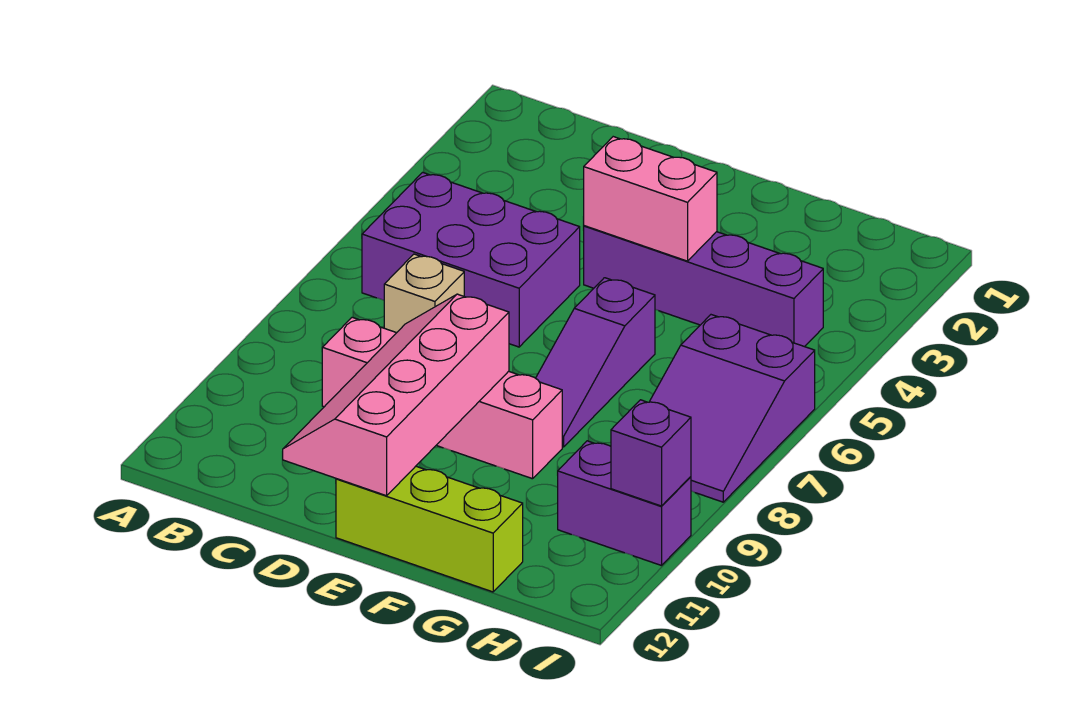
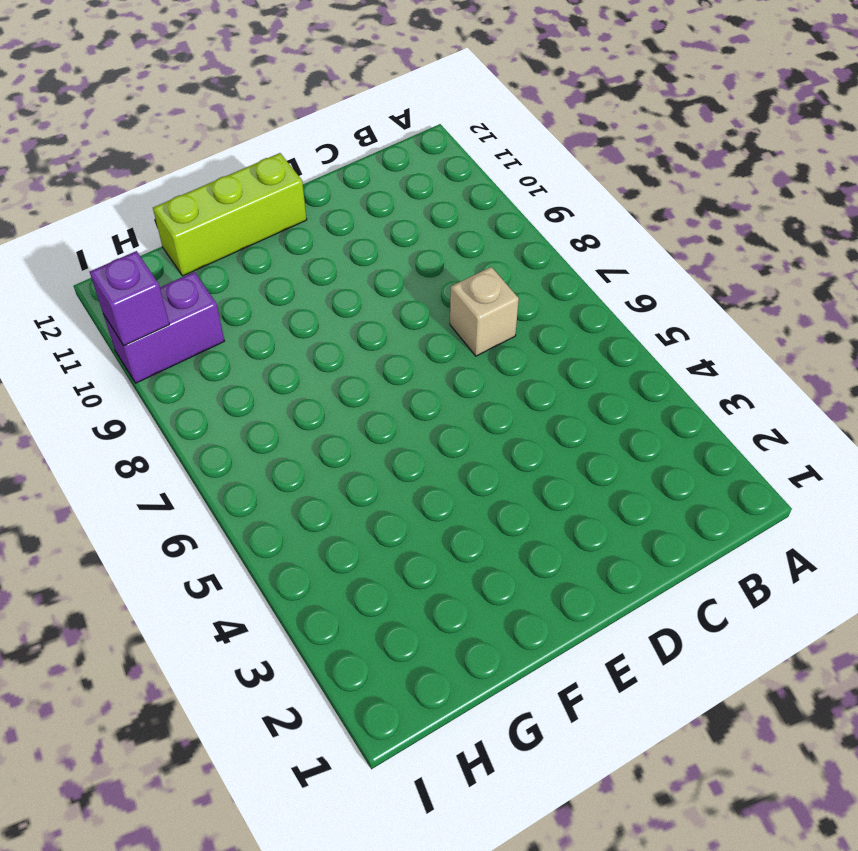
none -> purple 2x3 brick [362,172,580,347]
none -> pink 1x4 brick [322,317,562,479]

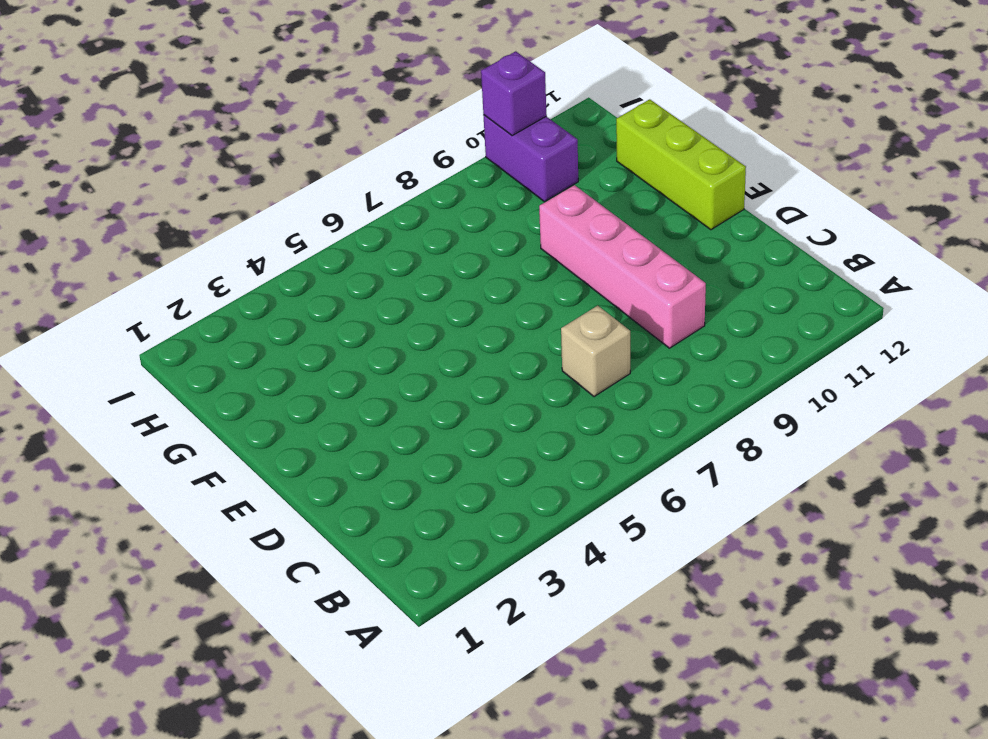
none -> purple 2x3 brick [362,172,580,347]
none -> purple 1x4 brick [584,226,823,347]

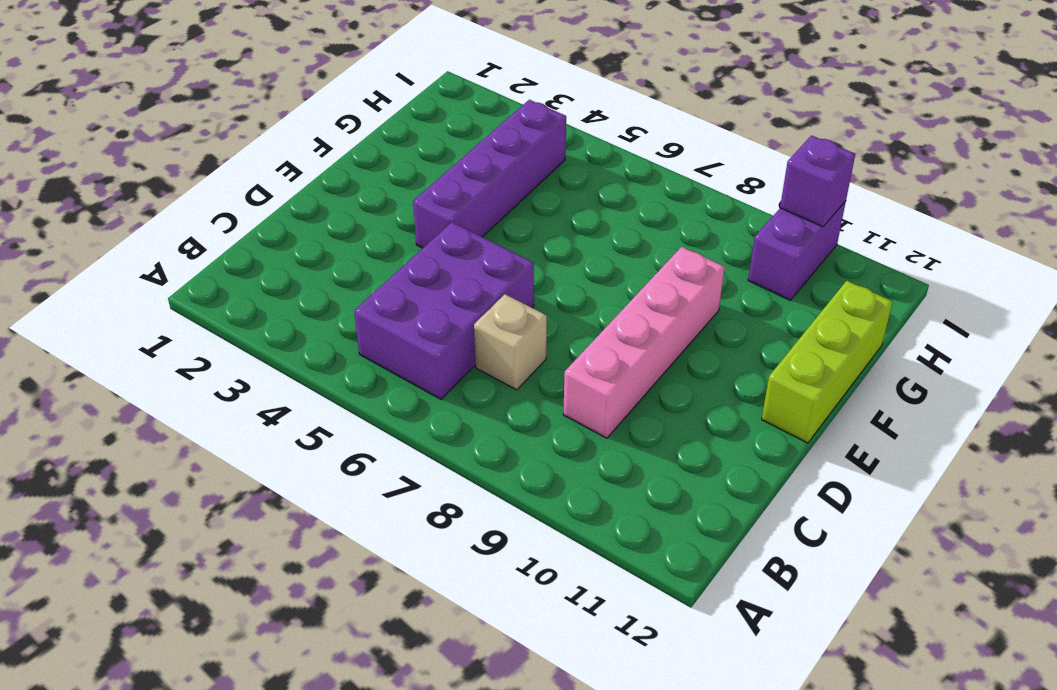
none -> purple 1x3 slope [536,278,655,447]
none -> purple 2x3 slope [650,315,815,502]

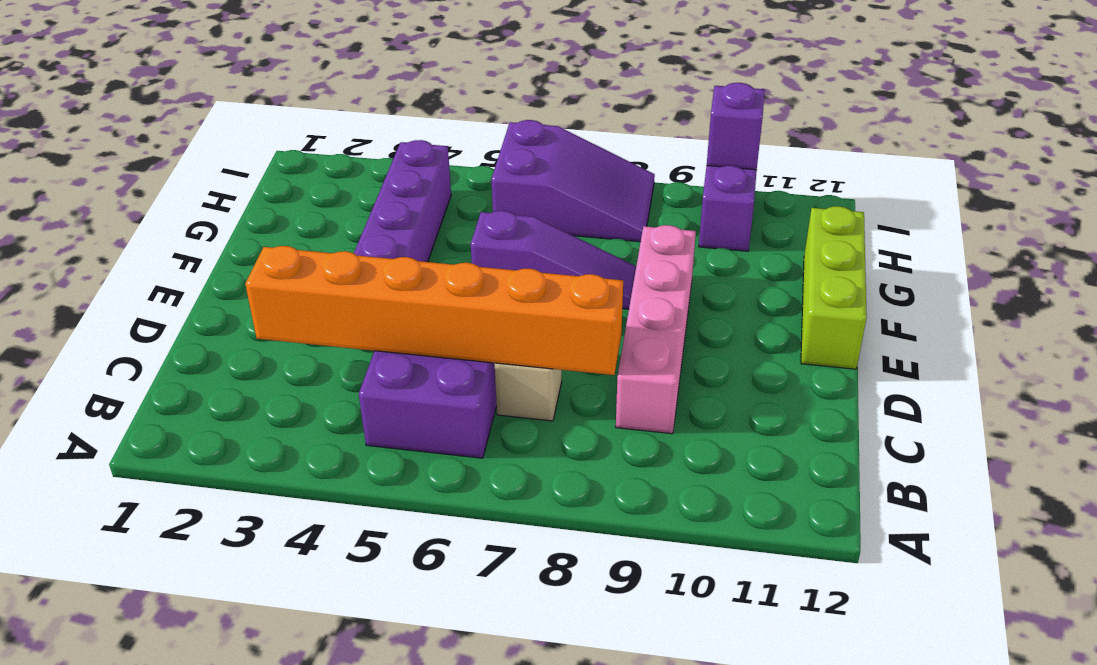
orange 1x6 brick [245,246,623,375] -> none
none -> pink 2x4 slope [282,294,509,496]
none -> pink 1x2 brick [584,137,717,261]

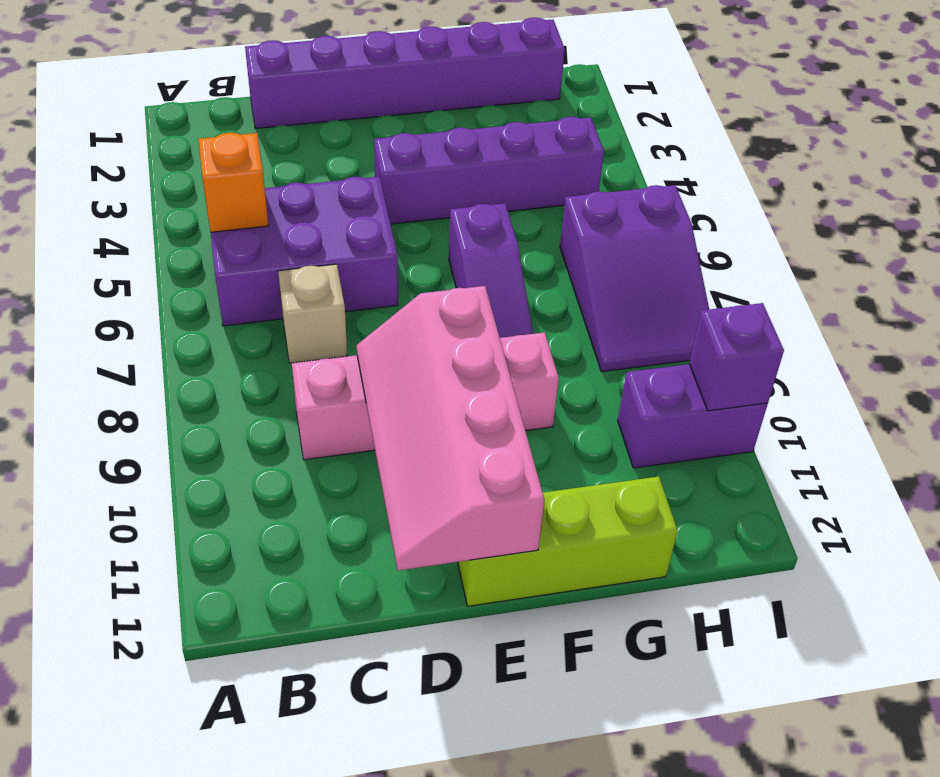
orange 1x1 brick [198,132,269,232] -> none
purple 1x6 brick [245,18,565,129] -> none
none -> pink 1x2 brick [584,137,717,261]

